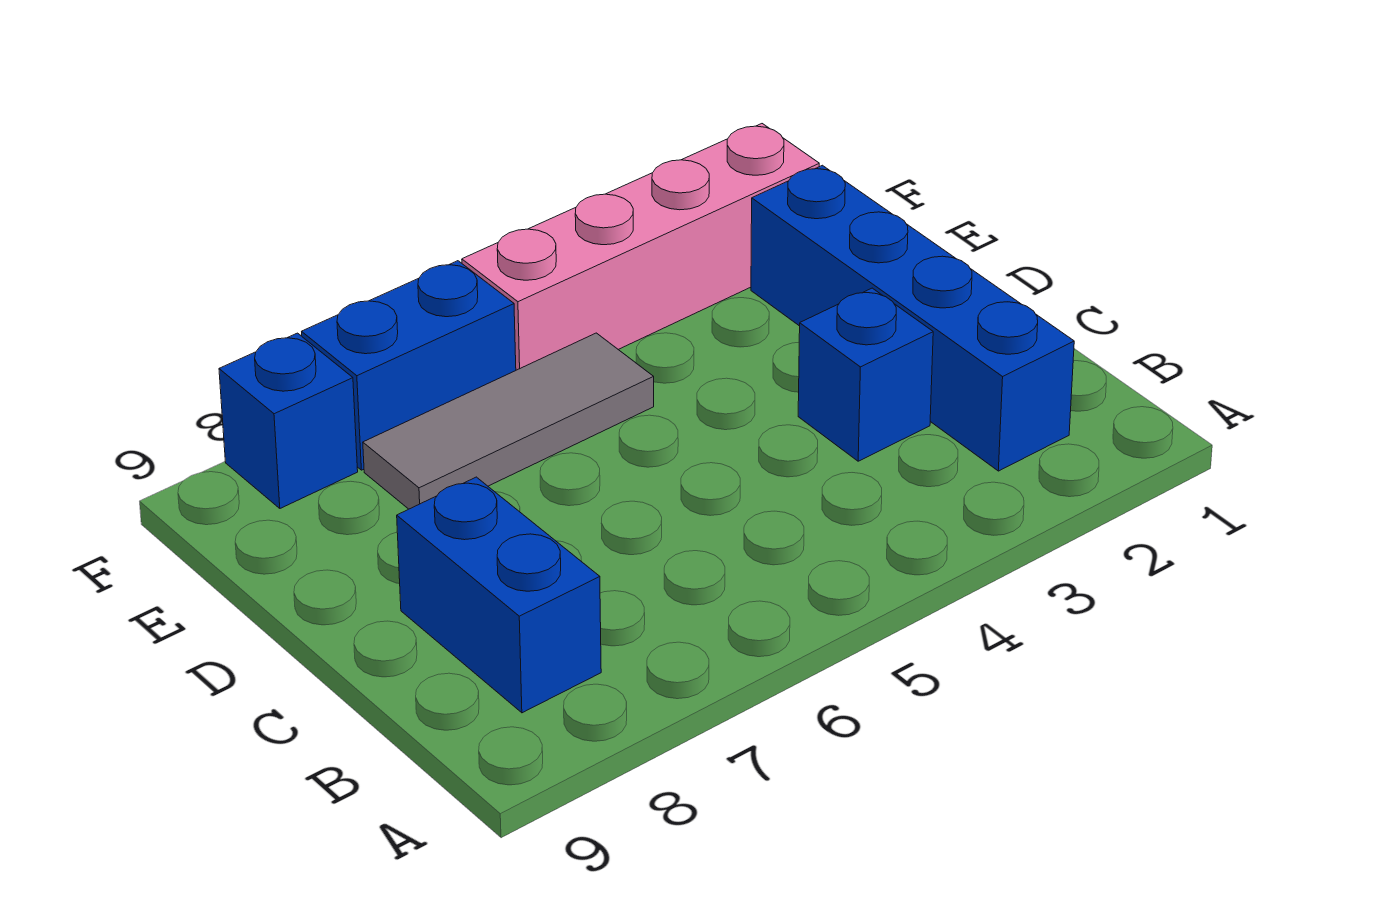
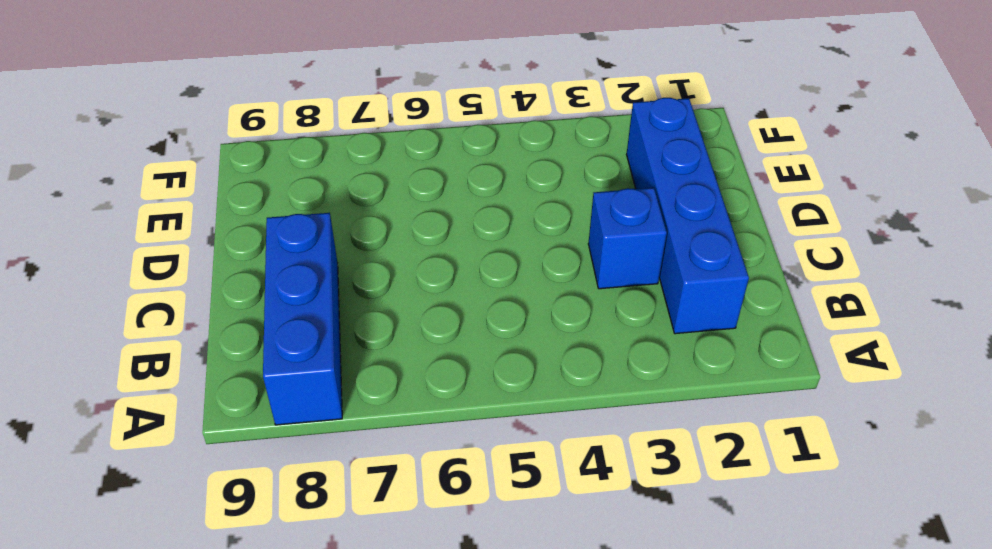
blue 1x3 brick [263,213,342,425] -> blue 1x2 brick [397,477,601,713]
none -> grey 1x3 tile [363,333,654,509]
none -> pink 1x4 brick [462,124,819,370]

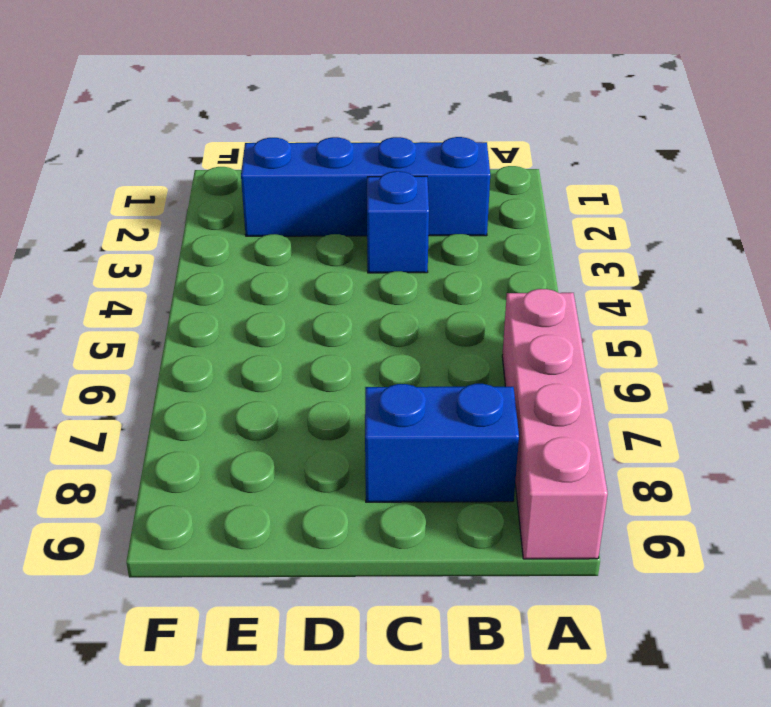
pink 1x4 brick [502,289,608,559] -> pink 1x4 brick moved to [462,124,819,370]
none -> grey 1x3 tile [363,333,654,509]
none -> blue 1x2 brick [302,261,516,470]

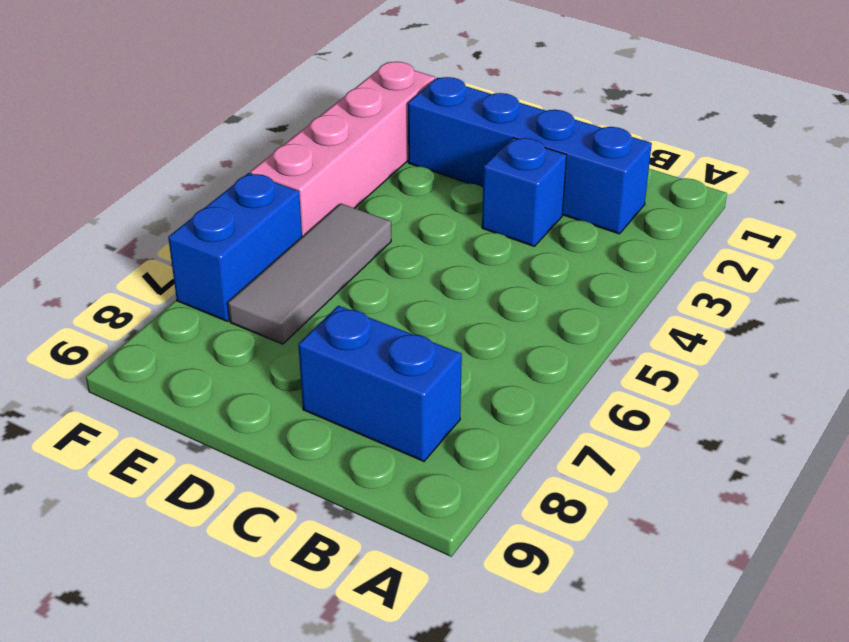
none -> blue 1x1 brick [219,333,358,508]

